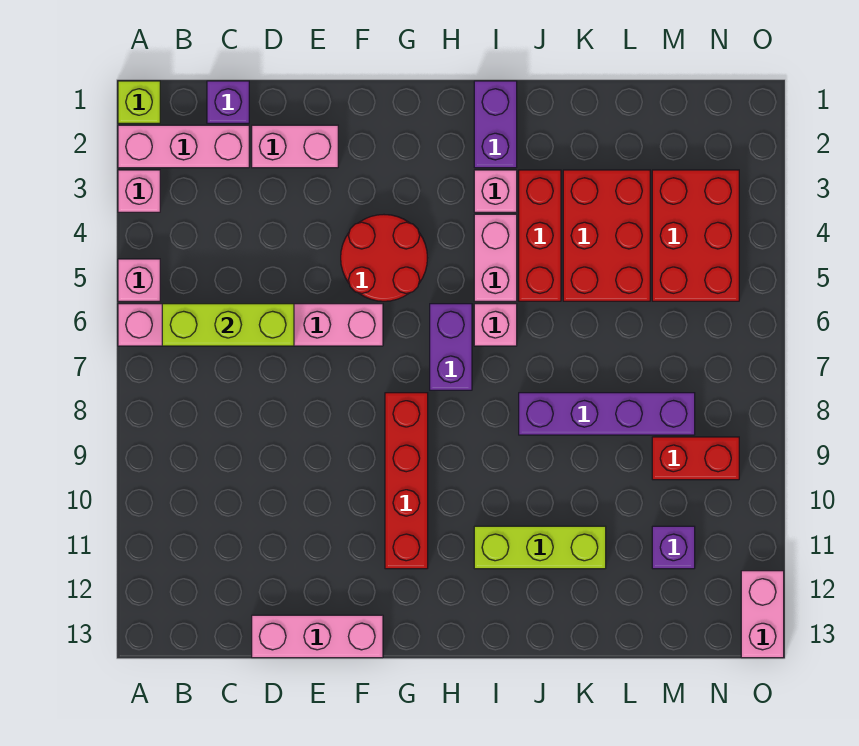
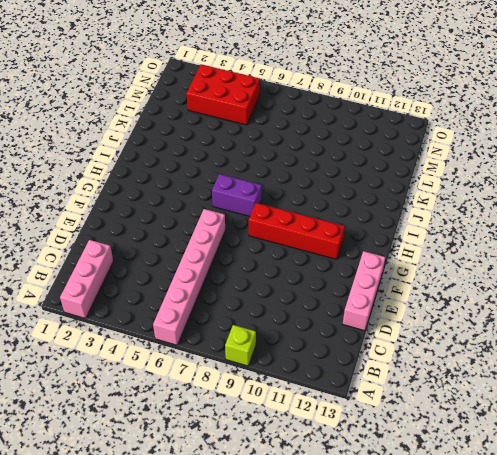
lime 1x1 brick [225,325,256,366] -> lime 1x1 brick moved to [118,81,160,123]
none -> pink 1x1 brick [118,170,160,212]
none -> pink 1x1 brick [118,259,160,301]
none -> purple 1x1 brick [207,81,249,123]

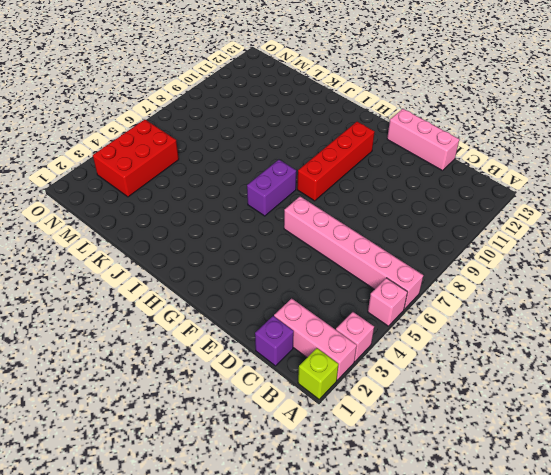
none -> pink 1x2 brick [252,125,338,168]
none -> red 2x2 round brick [341,215,427,301]
none -> purple 1x2 brick [474,81,517,168]

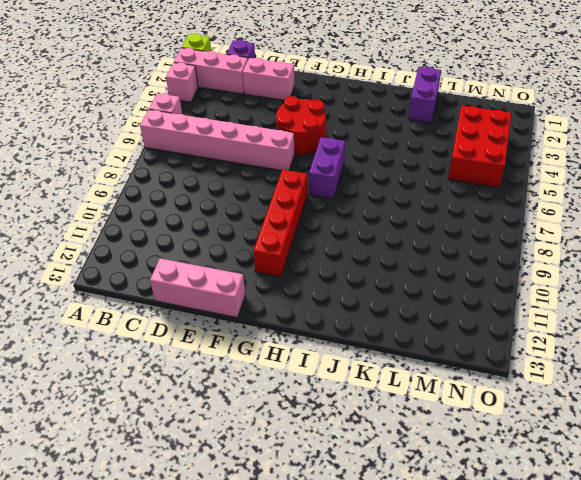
purple 1x2 brick [408,67,441,123] -> purple 1x2 brick moved to [474,81,517,168]
none -> pink 1x1 brick [474,170,517,212]
none -> pink 1x2 brick [474,214,517,301]
none -> pink 1x1 brick [474,304,517,346]

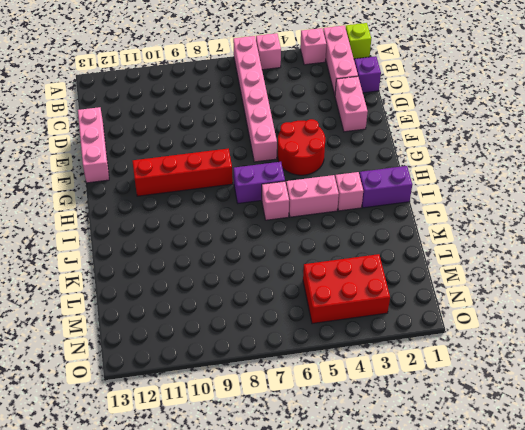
none -> lime 1x3 brick [474,526,606,569]
none -> red 1x3 brick [519,170,561,301]
none -> purple 1x4 brick [519,393,695,435]

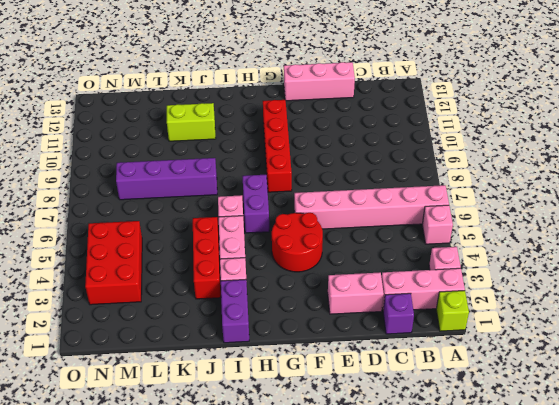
lime 1x2 brick [167,103,216,141] -> lime 1x3 brick [474,526,606,569]
none -> red 2x3 brick [563,170,650,301]
none -> red 1x2 brick [652,437,739,480]
none -> purple 1x1 brick [652,526,695,569]

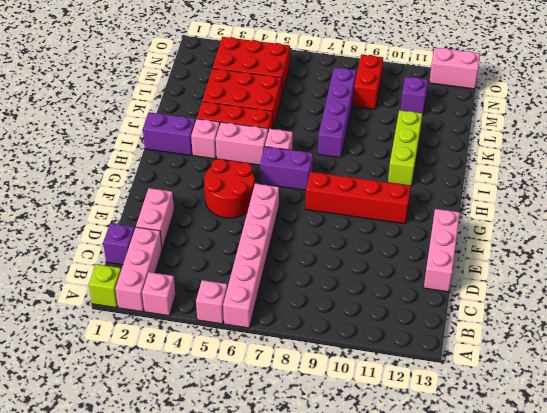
none -> lime 1x3 brick [162,304,294,346]

